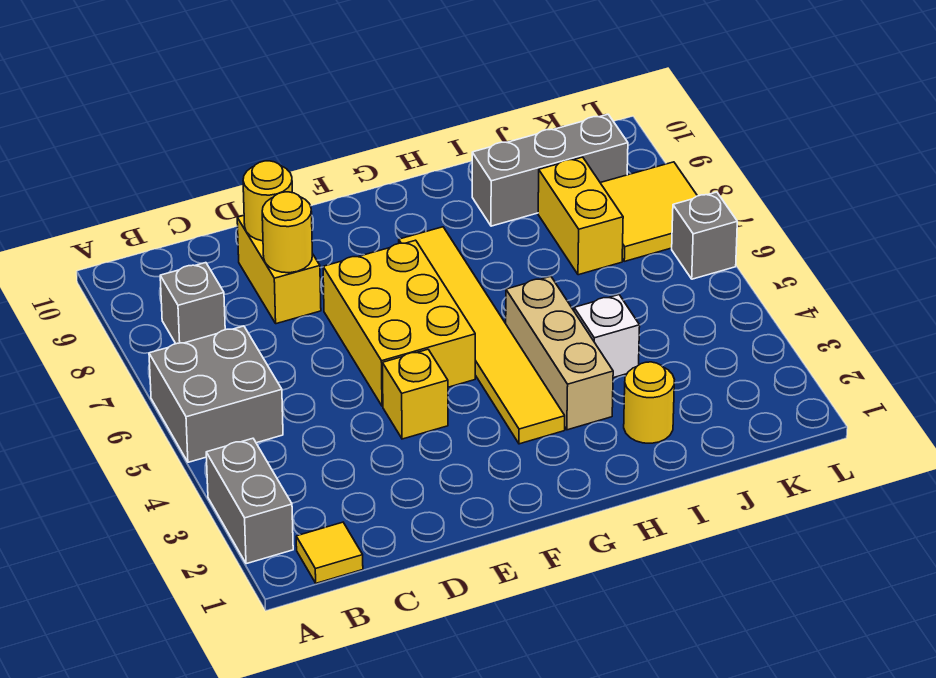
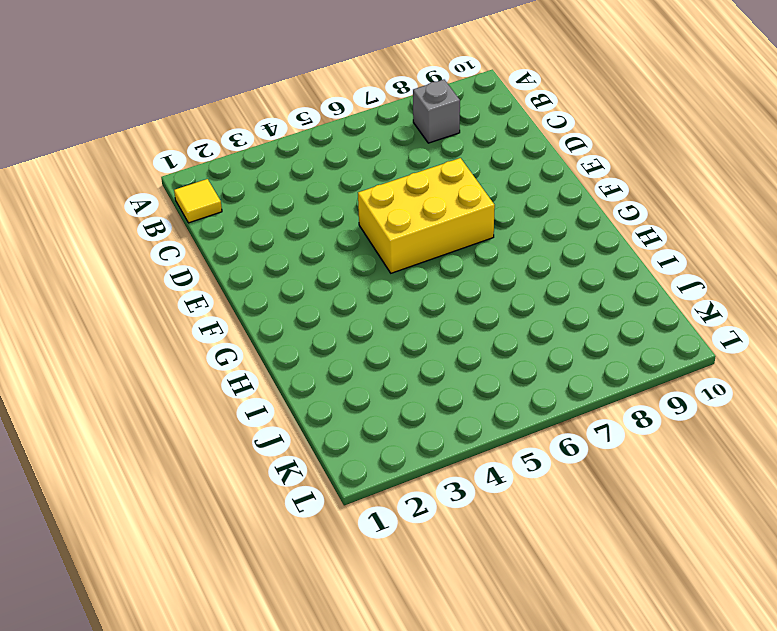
none -> grey 1x2 brick [206,438,293,564]
none -> grey 2x2 brick [149,326,283,462]
none -> yellow 1x2 brick [237,216,321,324]

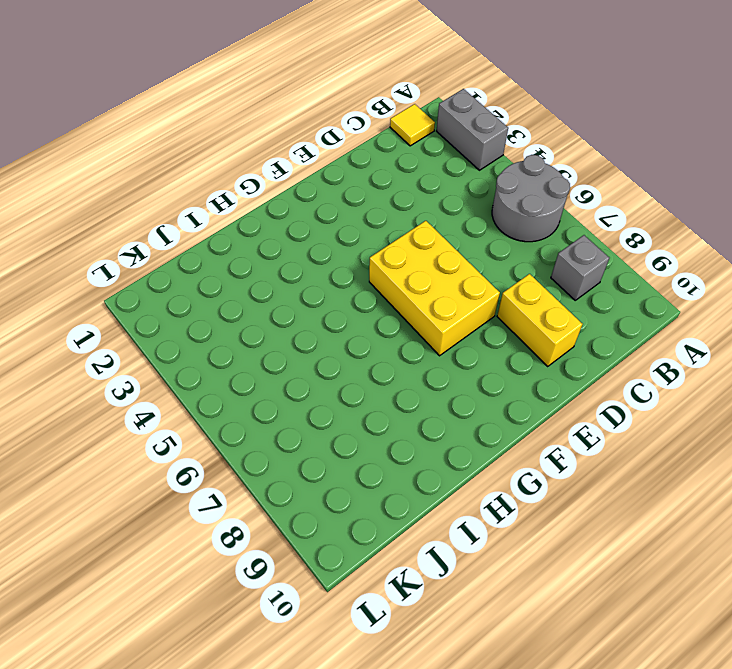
grey 2x2 round brick [492,155,570,242] -> grey 2x2 brick [149,326,283,462]
none -> yellow 1x1 brick [382,349,448,439]
none -> yellow 1x6 tile [399,227,565,444]
none -> tan 1x3 brick [506,276,613,430]

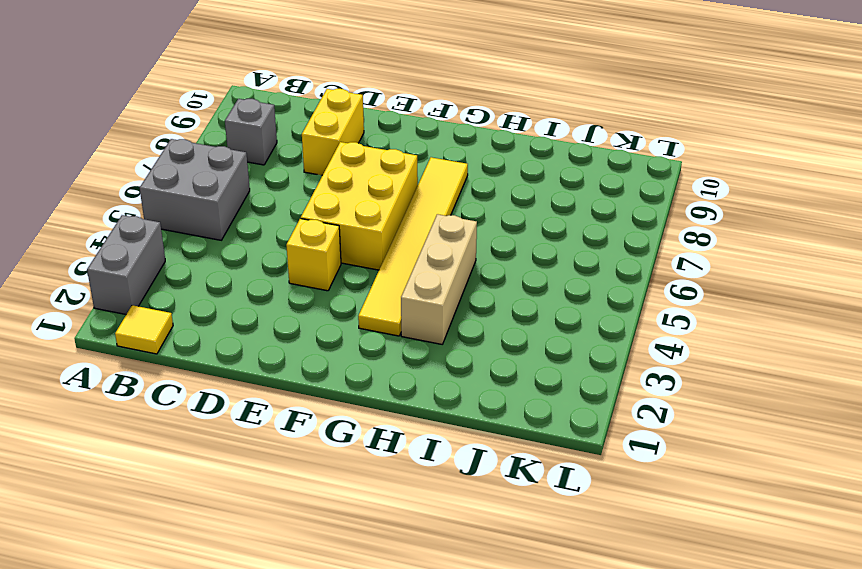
none -> yellow 1x1 round brick [624,362,674,443]
none -> white 1x1 brick [574,295,640,378]
none -> grey 1x3 brick [472,114,628,226]

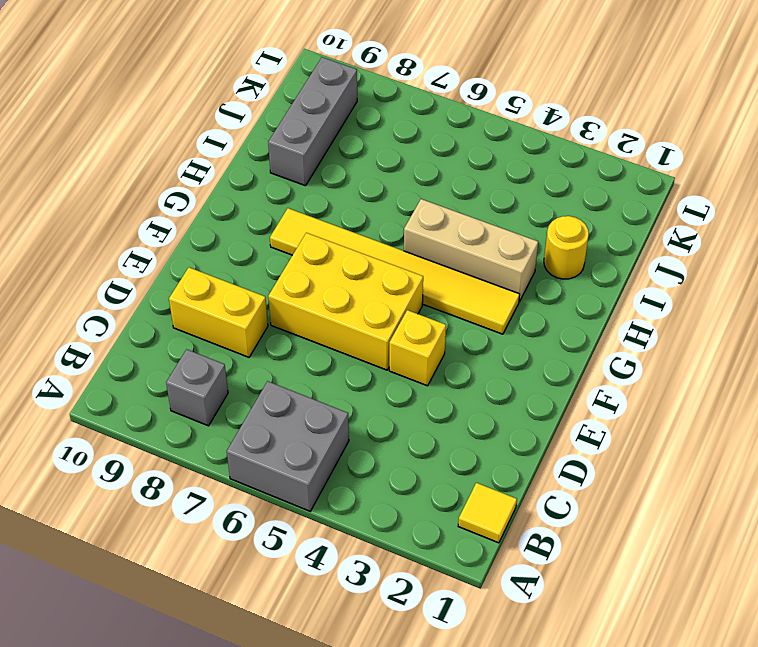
none -> grey 1x2 brick [206,438,293,564]
none -> white 1x1 brick [574,295,640,378]
none -> yellow 1x2 brick [538,157,623,275]

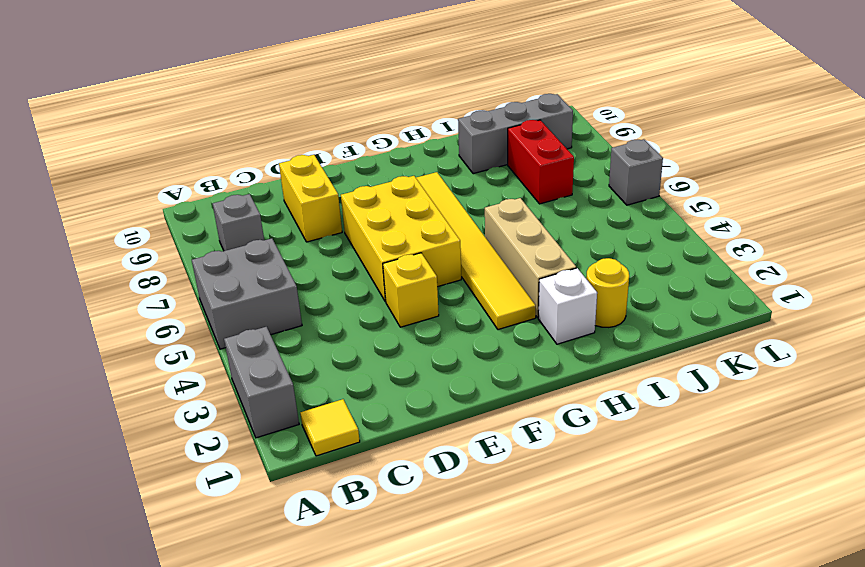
white 1x1 brick [538,268,597,344] -> white 1x1 brick moved to [574,295,640,378]
red 1x2 brick [508,120,574,204] -> yellow 1x2 brick [538,157,623,275]
none -> yellow 2x2 tile [601,162,697,261]
none -> yellow 1x1 round brick [262,192,312,273]
none -> yellow 1x1 round brick [243,161,292,241]

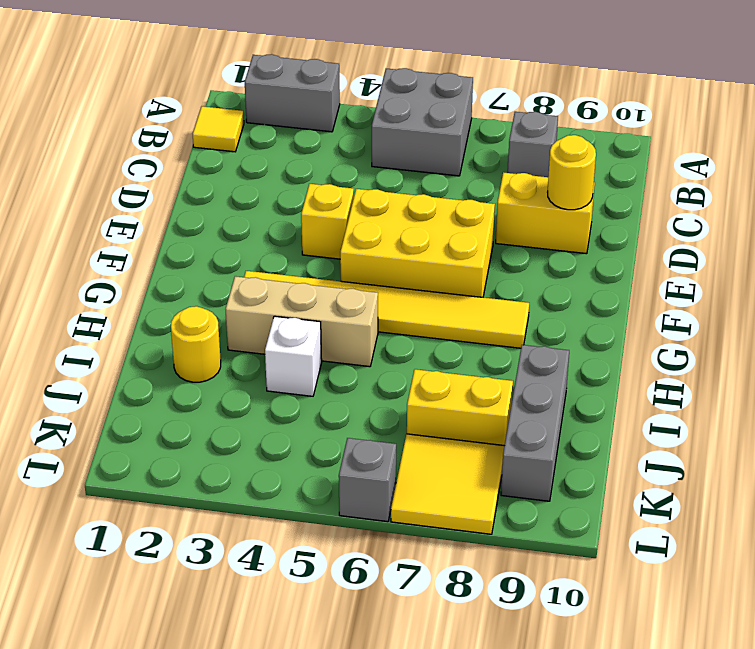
none -> yellow 1x1 round brick [262,192,312,273]

